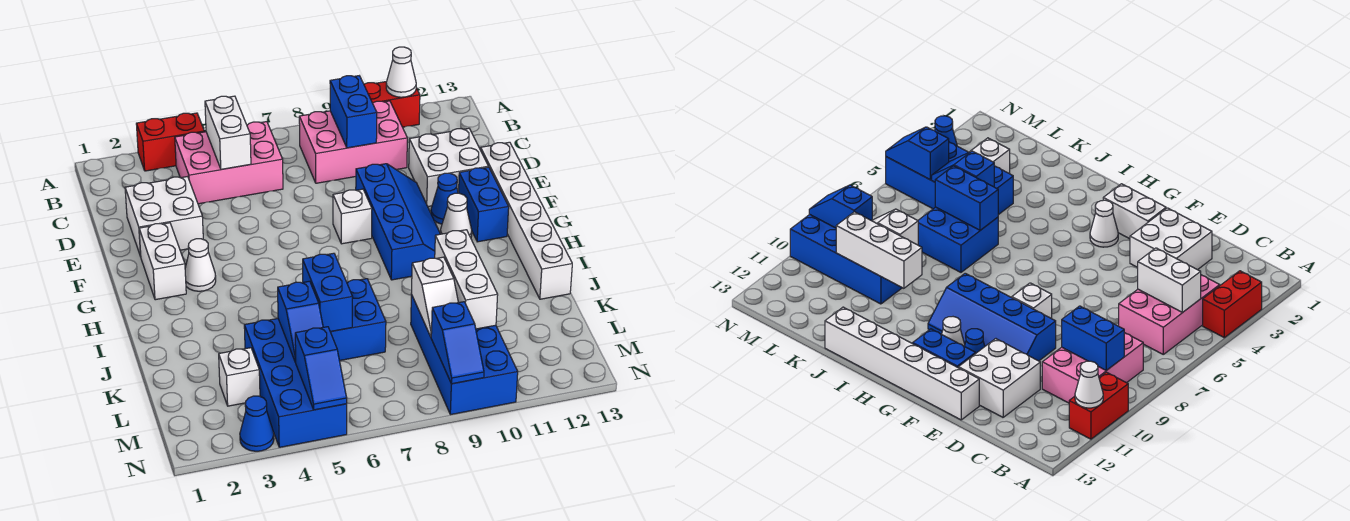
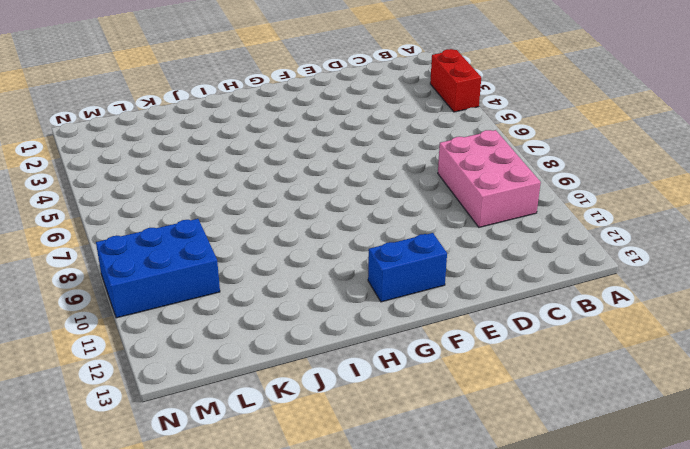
blue 2x3 brick [96,219,220,318] -> blue 2x4 brick [411,294,518,415]
none -> red 1x2 brick [364,81,420,127]
none -> pink 2x3 brick [175,122,283,204]
none -> white 2x2 brick [125,177,203,257]

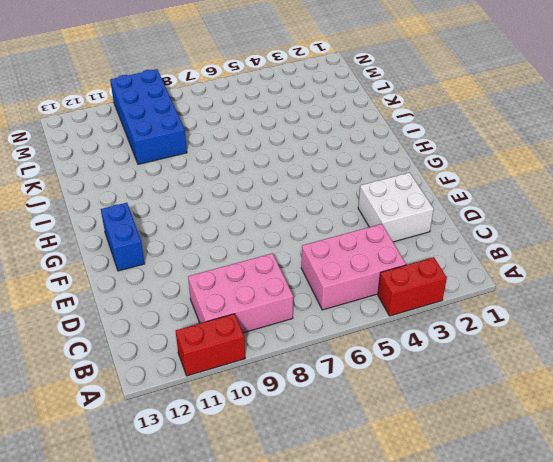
none -> white 2x2 brick [409,128,488,207]
none -> blue 2x4 slope [356,164,440,280]
none -> white 1x6 brick [481,142,572,299]

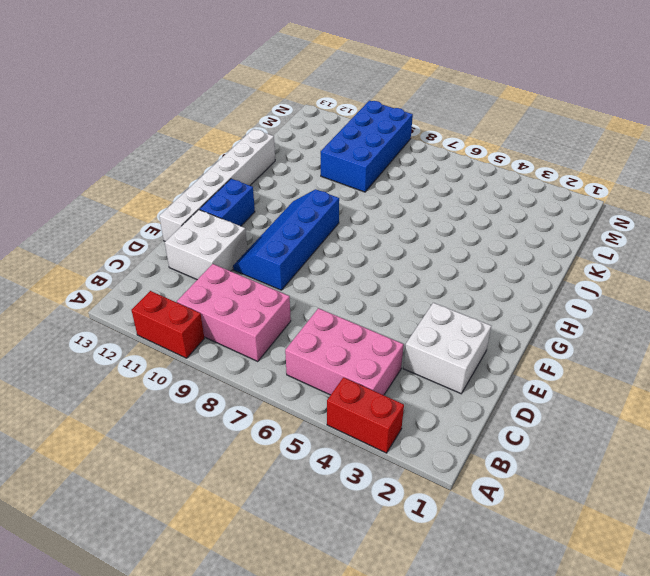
none -> white 1x2 brick [139,223,186,300]
none -> white 1x1 brick [333,189,372,244]
none -> blue 1x1 cone [431,173,458,224]

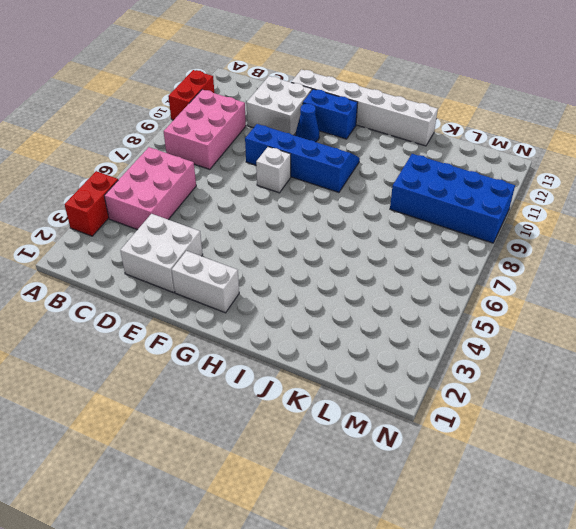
none -> white 1x1 cone [185,239,216,291]
none -> white 1x1 cone [440,193,472,238]
none -> blue 2x2 brick [331,279,386,360]

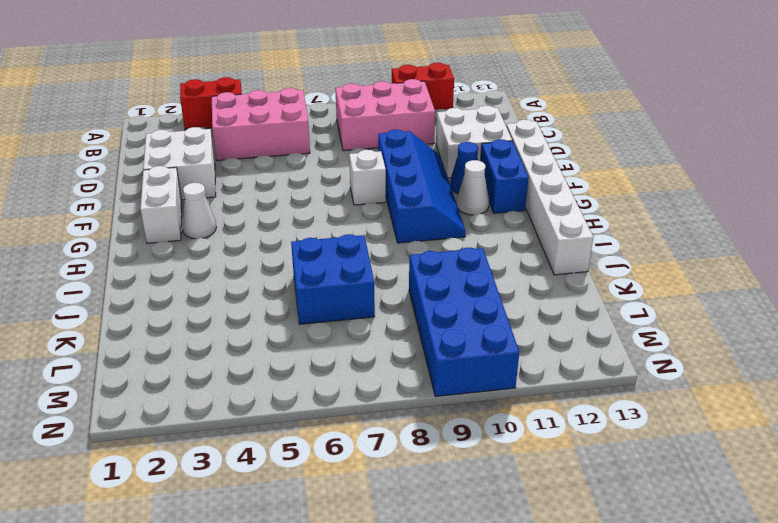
none -> blue 2x4 brick [244,318,347,447]
none -> white 1x1 brick [219,348,260,406]
none -> blue 1x1 cone [240,396,274,451]

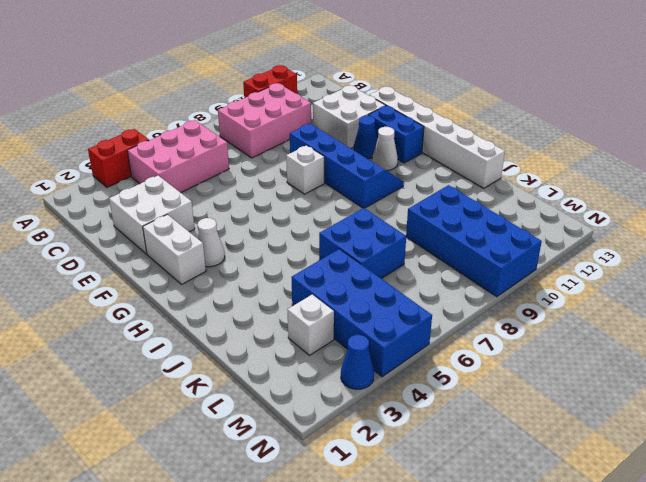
none -> white 1x1 cone [386,47,416,97]
none -> white 1x2 brick [205,96,251,169]
none -> blue 1x2 brick [330,76,377,148]

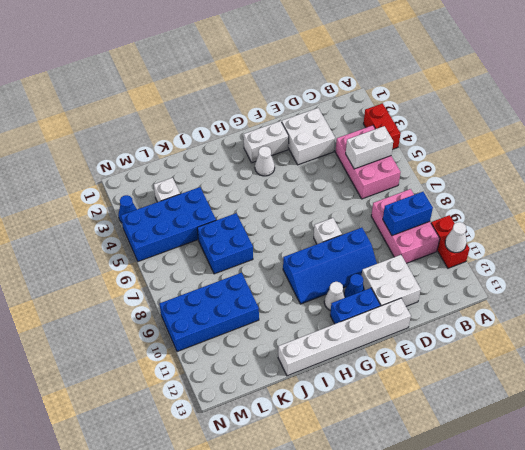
none -> blue 1x2 brick [303,253,353,332]
none -> white 1x3 brick [435,230,498,329]
none -> blue 1x2 slope [278,281,323,362]

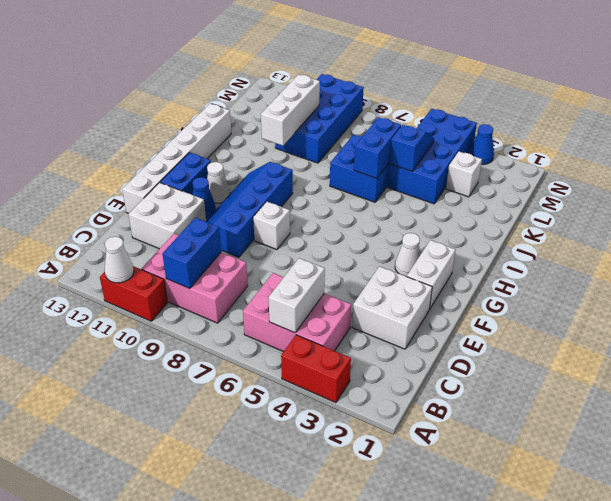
none -> white 1x2 slope [411,257,458,337]
none -> blue 1x2 slope [295,327,347,410]
none -> blue 1x2 slope [431,302,484,384]

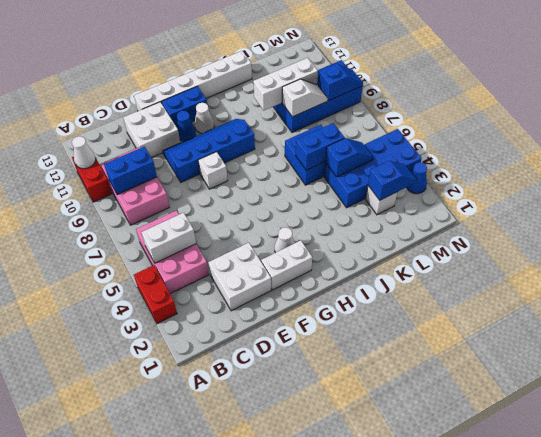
blue 1x2 slope [368,161,417,200] -> blue 1x2 slope moved to [295,327,347,410]

